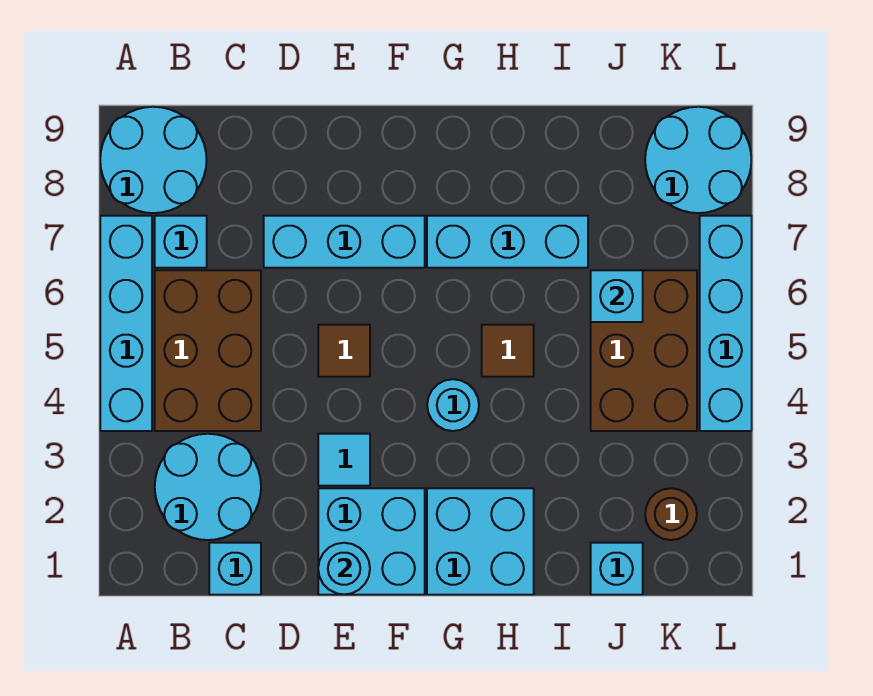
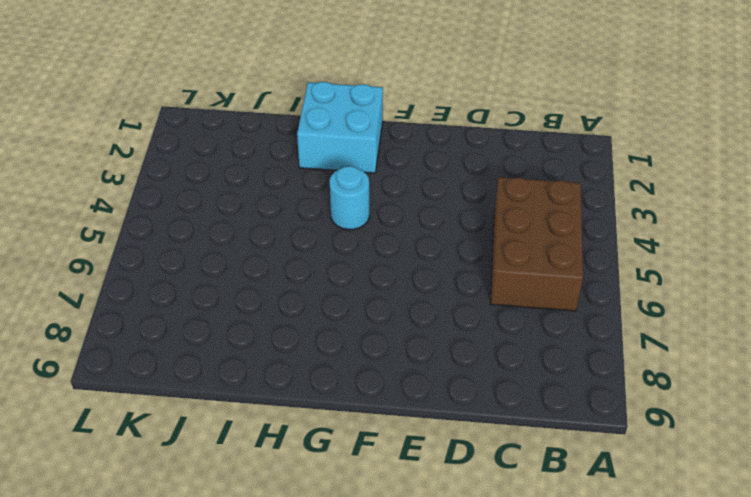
none -> cyan 1x4 brick [100,216,152,431]
none -> cyan 2x2 round brick [100,107,207,213]
none -> cyan 2x2 round brick [155,434,261,540]

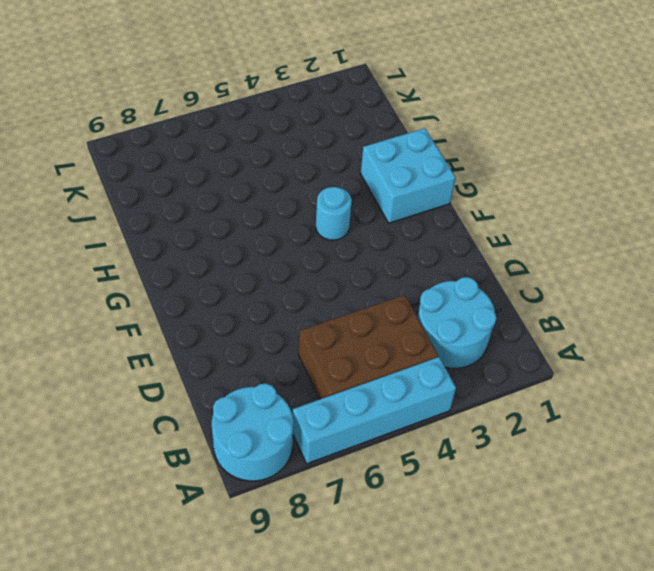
none -> cyan 1x1 brick [155,216,207,268]
none -> cyan 1x1 brick [209,543,261,595]
none -> cyan 1x3 brick [264,216,425,268]

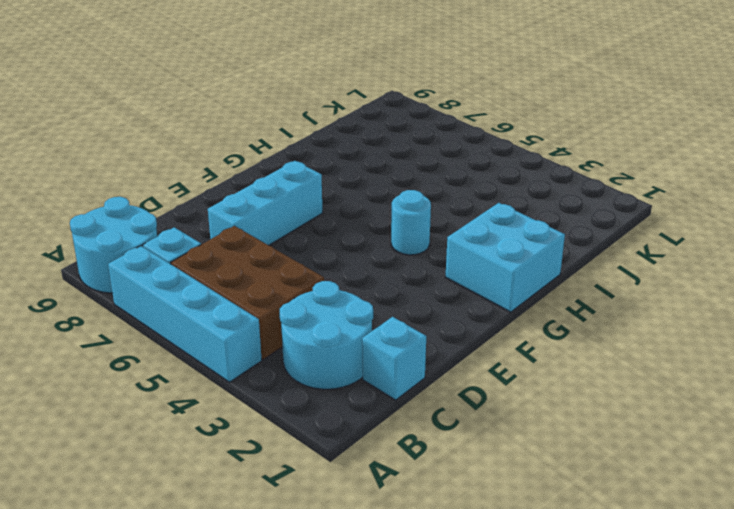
none -> cyan 2x2 brick [318,488,425,595]
none -> cyan 1x1 tile [318,434,370,486]
none -> brown 1x1 tile [318,325,370,377]

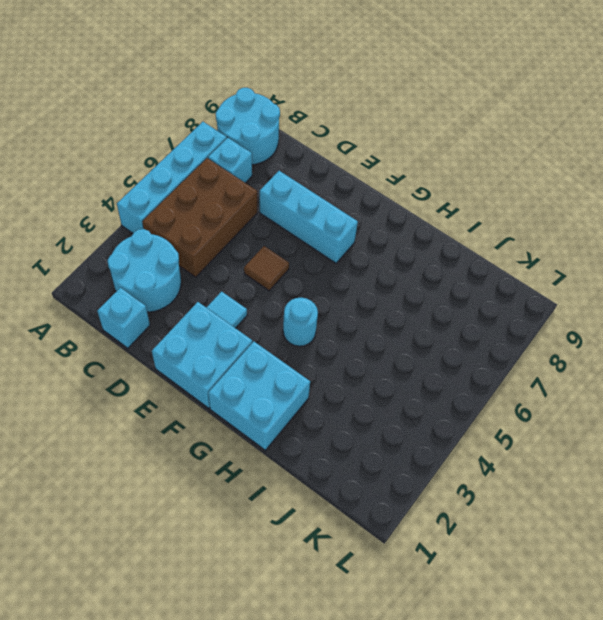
none -> cyan 1x3 brick [427,216,588,268]
none -> brown 1x1 tile [482,325,534,377]
none -> cyan 1x1 brick [591,543,643,595]

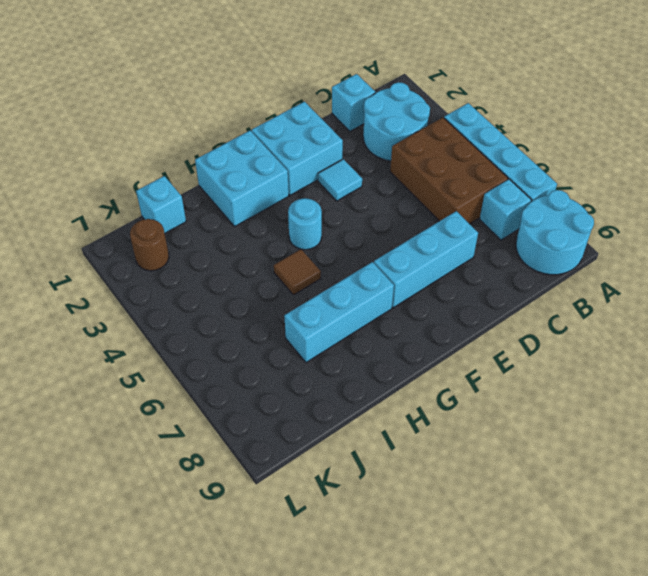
none -> brown 1x1 tile [318,325,370,377]
none -> brown 2x3 brick [591,270,697,431]
none -> cyan 2x2 round brick [645,107,751,213]

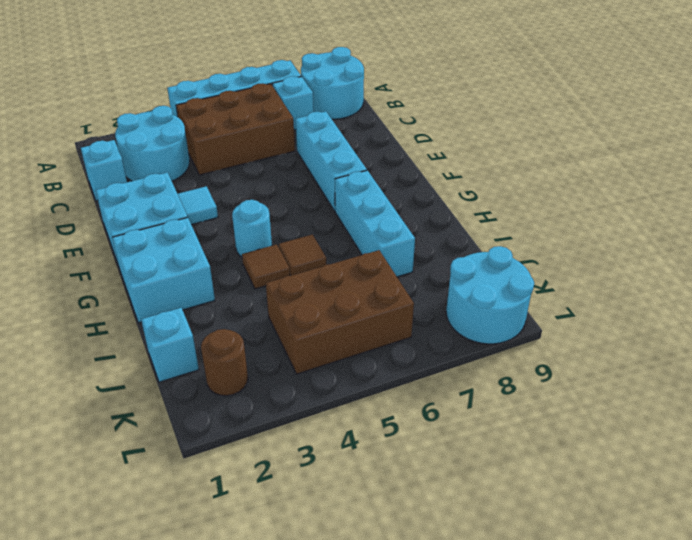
brown 1x1 tile [242,244,290,289] -> brown 1x1 tile moved to [318,325,370,377]
none -> cyan 1x4 brick [700,216,752,431]
none -> cyan 1x1 round brick [318,543,370,595]
none -> cyan 1x1 brick [591,270,643,322]

